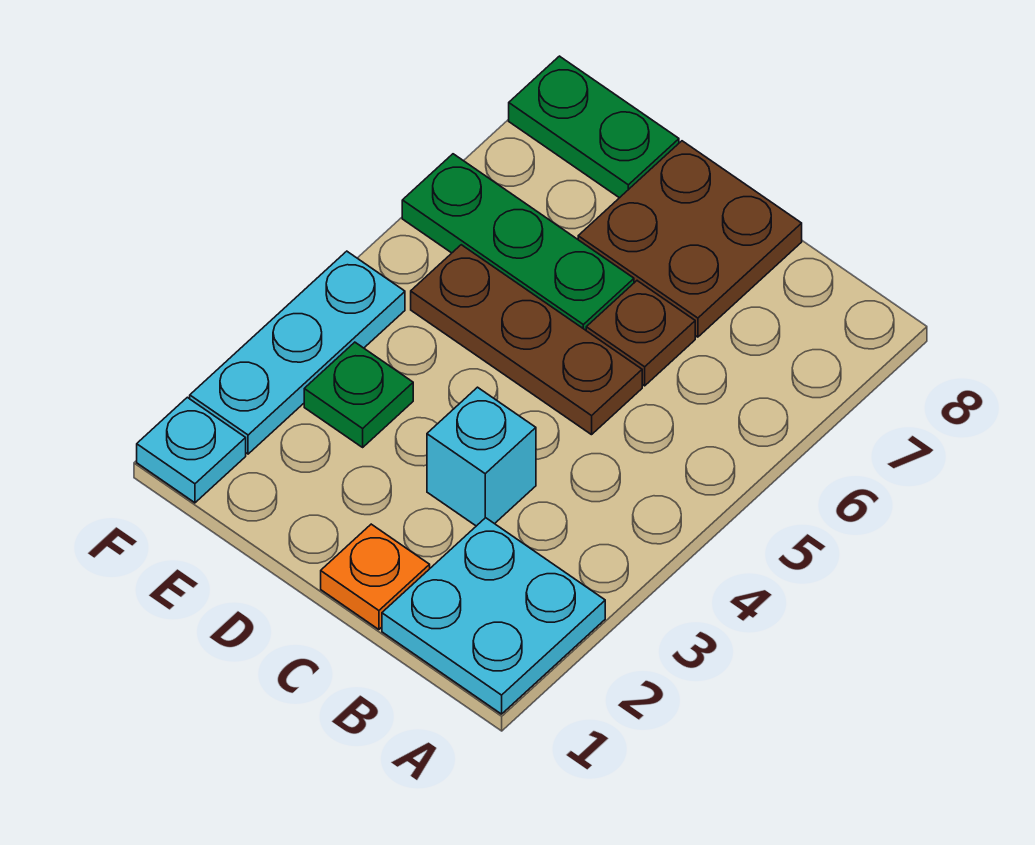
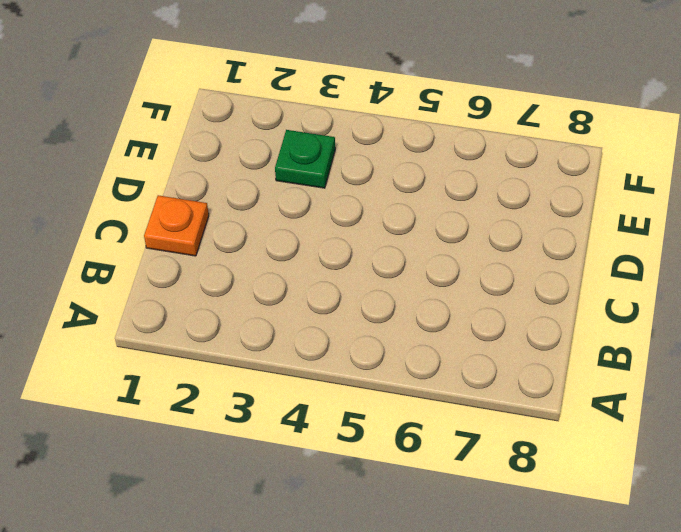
none -> cyan 2x2 plate [382,518,605,714]
none -> cyan 1x1 brick [427,387,536,526]

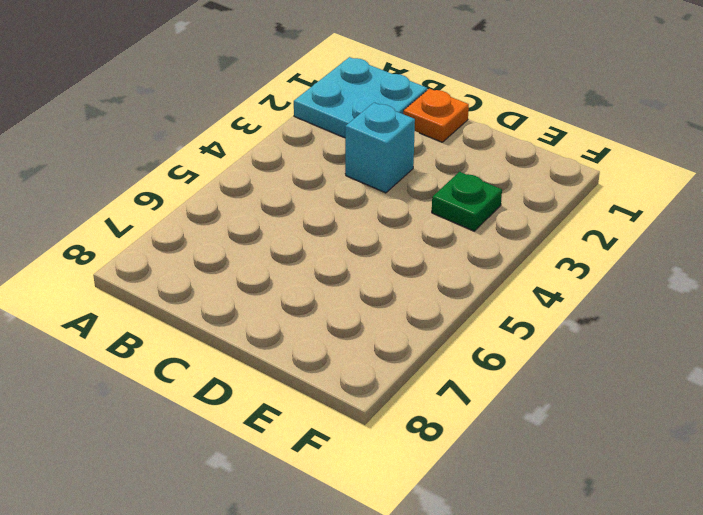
none -> brown 1x3 plate [411,245,642,435]
none -> brown 1x1 plate [586,281,695,386]

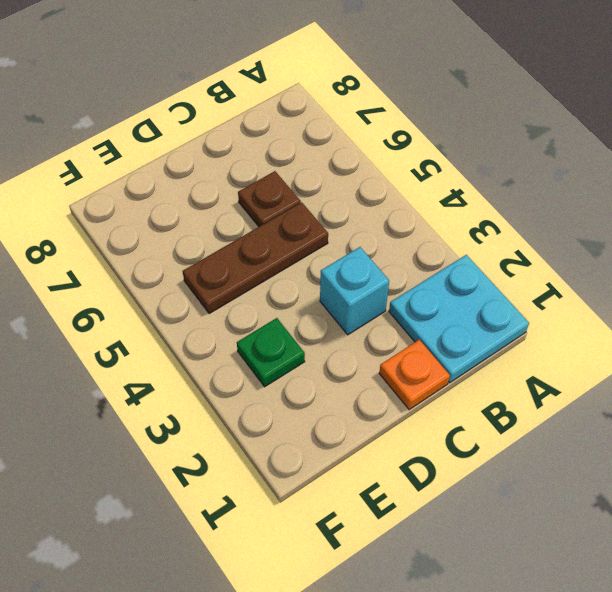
none -> brown 2x2 plate [578,141,802,337]
none -> green 1x3 plate [402,154,634,330]

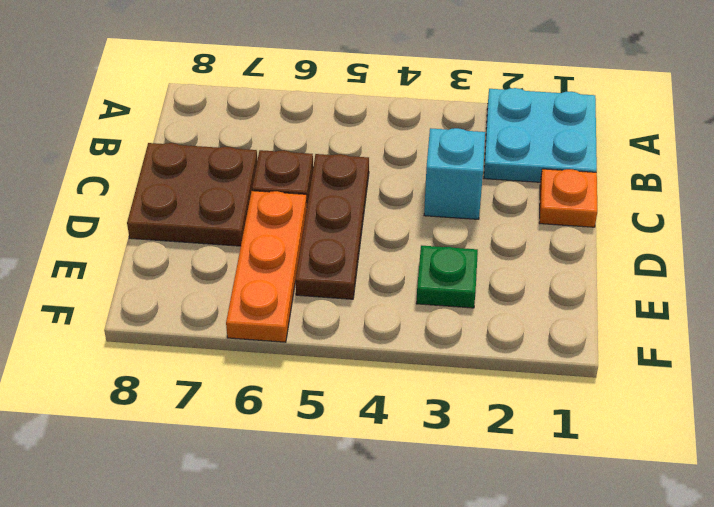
orange 1x3 plate [226,191,307,342] -> green 1x3 plate [402,154,634,330]
none -> green 1x2 plate [509,56,679,198]
none -> cyan 1x1 plate [137,397,246,503]

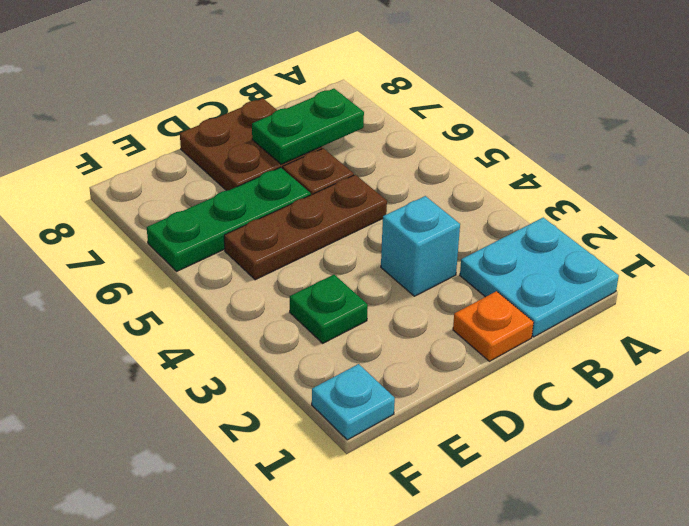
green 1x2 plate [252,89,364,164] -> green 1x2 plate moved to [509,56,679,198]
none -> cyan 1x3 plate [190,251,405,454]

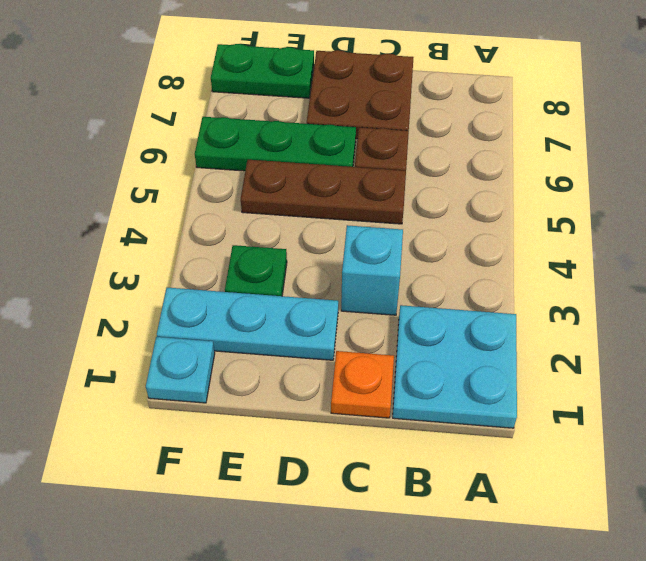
cyan 1x3 plate [157,288,338,360] -> cyan 1x3 plate turned to [190,251,405,454]

